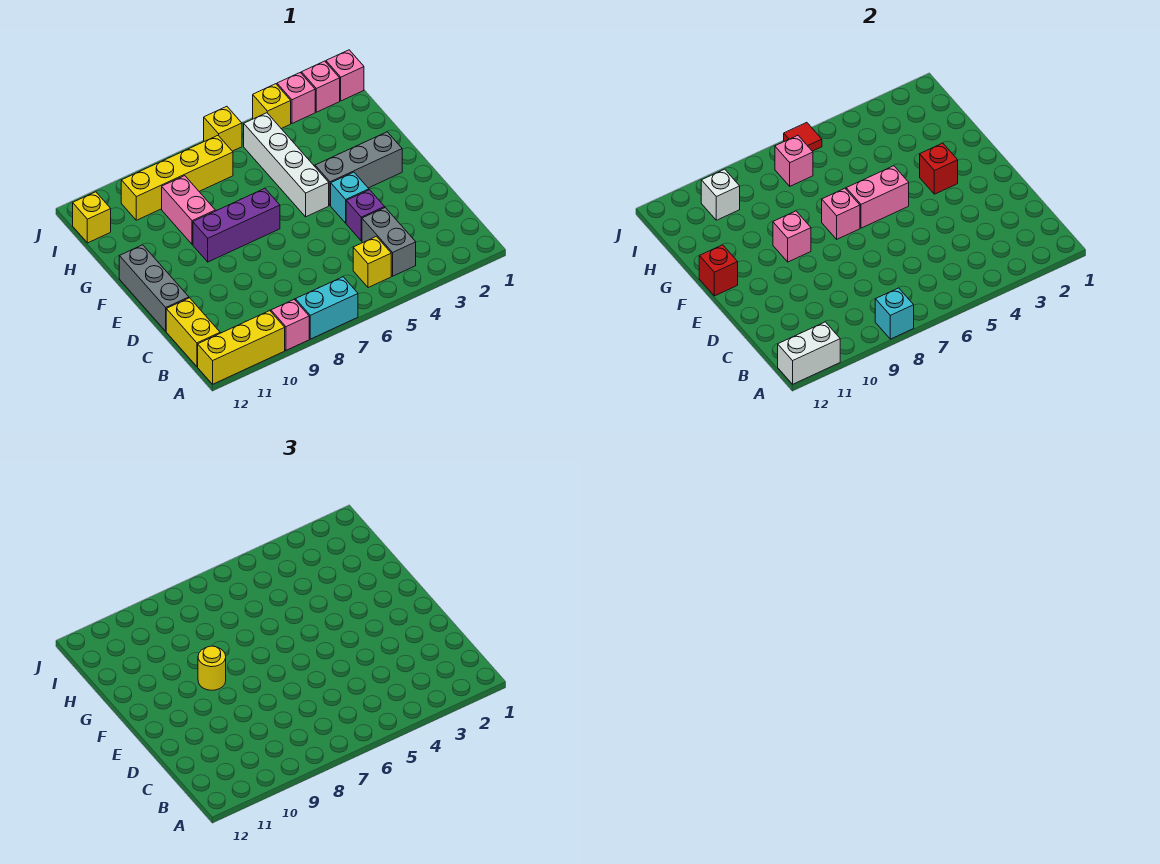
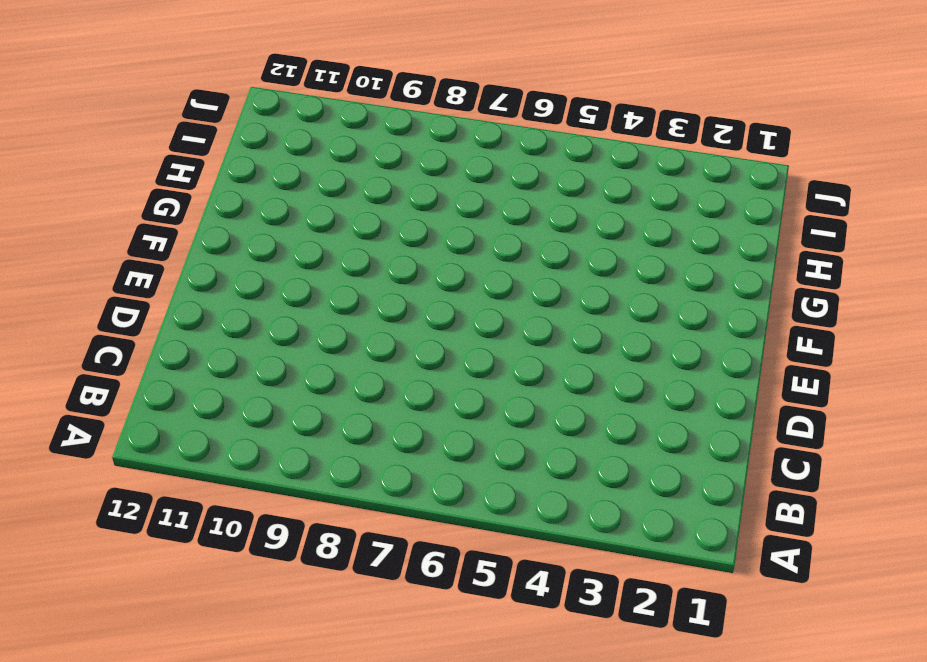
none -> cyan 1x2 brick [295,277,358,339]
none -> pink 1x1 brick [271,300,309,350]
none -> yellow 1x3 brick [198,311,285,384]
none -> grey 1x2 brick [362,208,416,276]

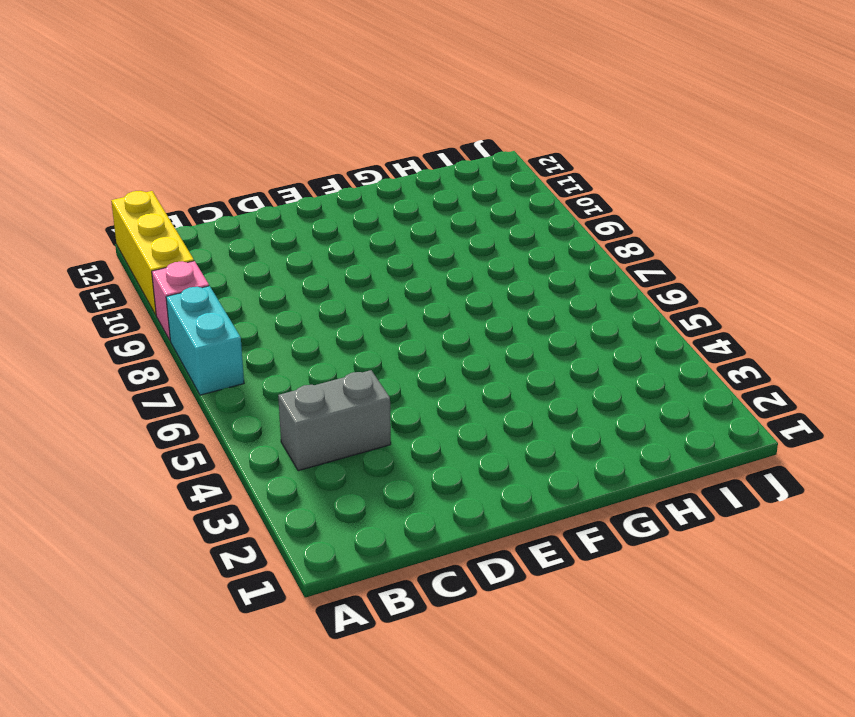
none -> yellow 1x1 brick [353,236,391,288]
none -> yellow 1x2 brick [166,298,220,367]
none -> purple 1x1 brick [346,190,385,241]
none -> grey 1x3 brick [119,245,189,331]

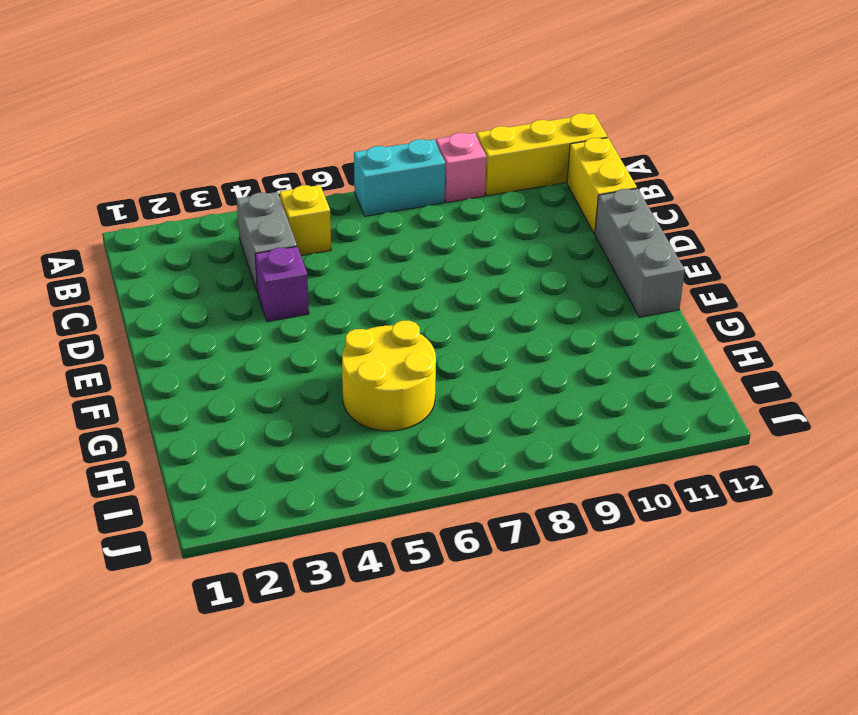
yellow 2x2 round brick [342,321,436,431] -> white 1x4 brick [244,113,329,217]
none -> cyan 1x1 brick [331,172,369,223]
none -> grey 1x3 brick [315,132,402,206]
none -> purple 1x3 brick [193,188,280,262]
none -> pink 1x2 brick [162,176,215,244]

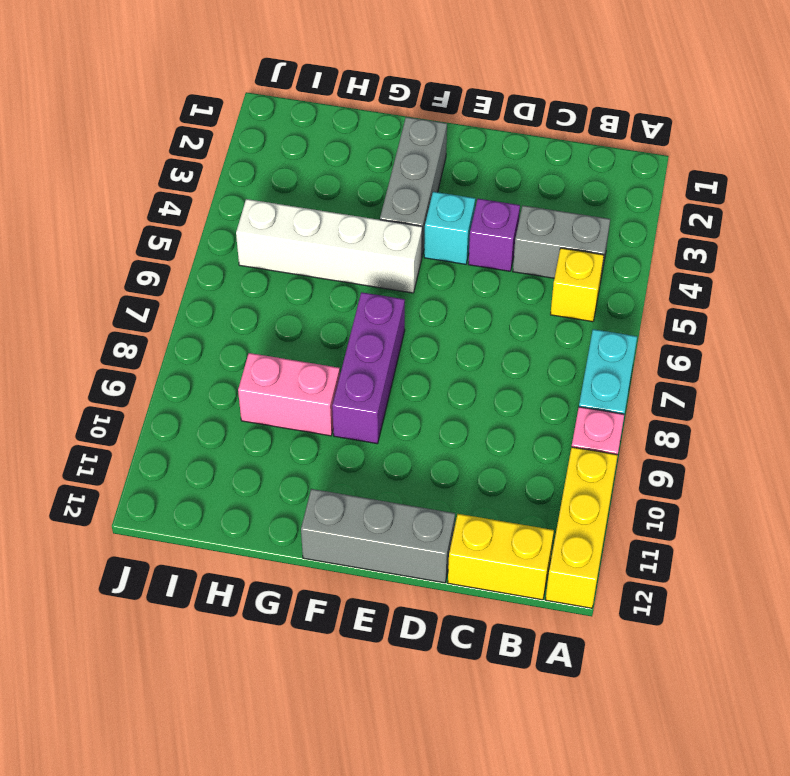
none -> yellow 1x4 brick [121,136,233,220]
none -> yellow 1x1 brick [73,192,111,243]
none -> pink 1x1 brick [326,50,364,101]
none -> pink 1x1 brick [301,61,340,112]

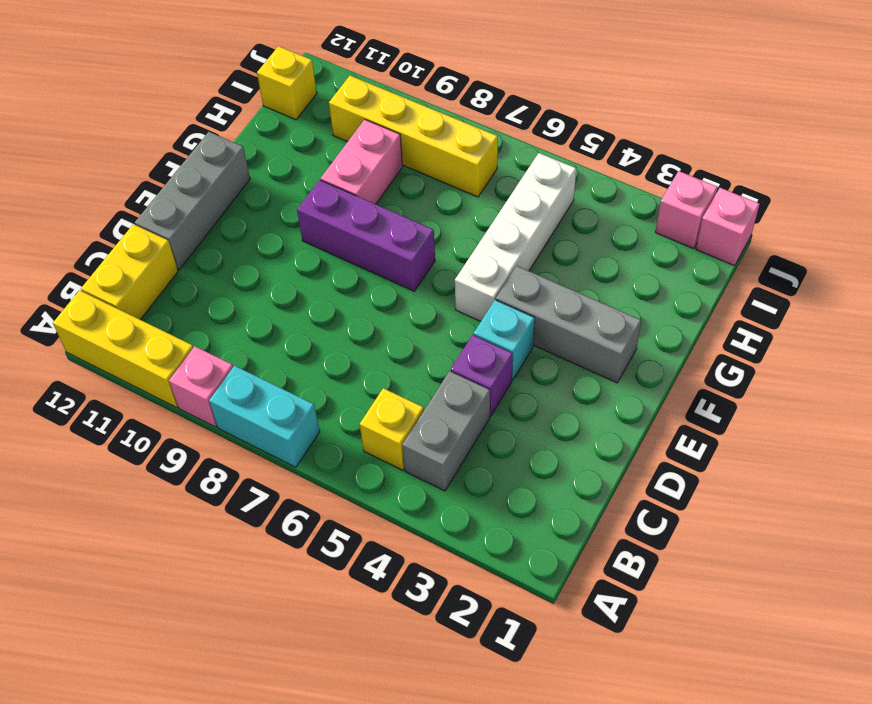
none -> pink 1x1 brick [277,73,315,123]
none -> yellow 1x1 brick [253,84,291,129]
none -> yellow 1x1 brick [204,106,242,151]
none -> cyan 1x1 brick [875,288,914,339]

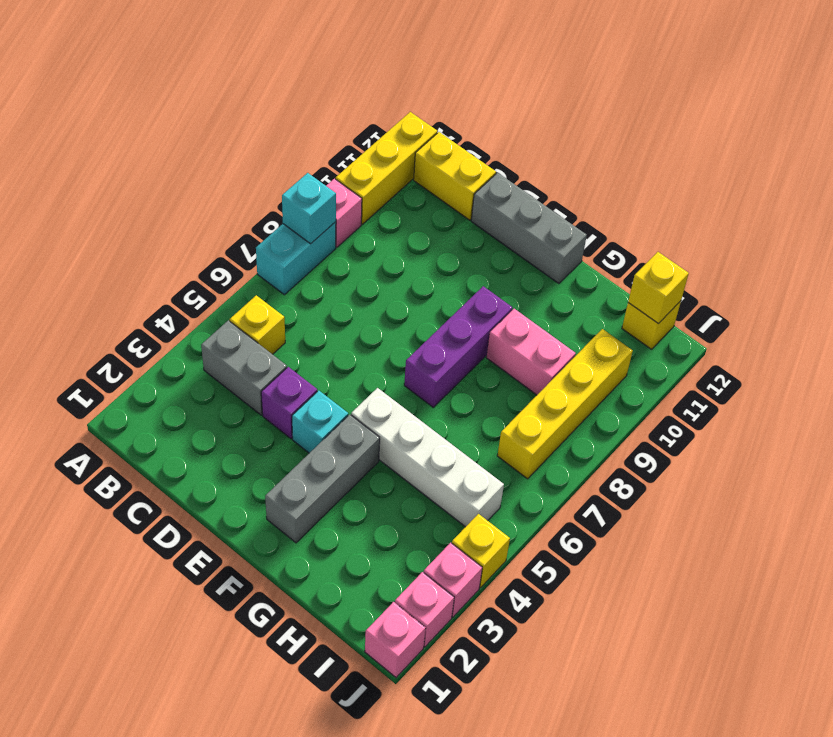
yellow 1x1 brick [628,252,689,324] -> yellow 1x1 brick moved to [204,106,242,151]
none -> white 1x2 brick [778,322,840,384]
none -> red 1x1 brick [920,143,958,194]
none -> pink 1x2 brick [846,166,909,228]
none -> pink 1x1 brick [822,188,860,239]

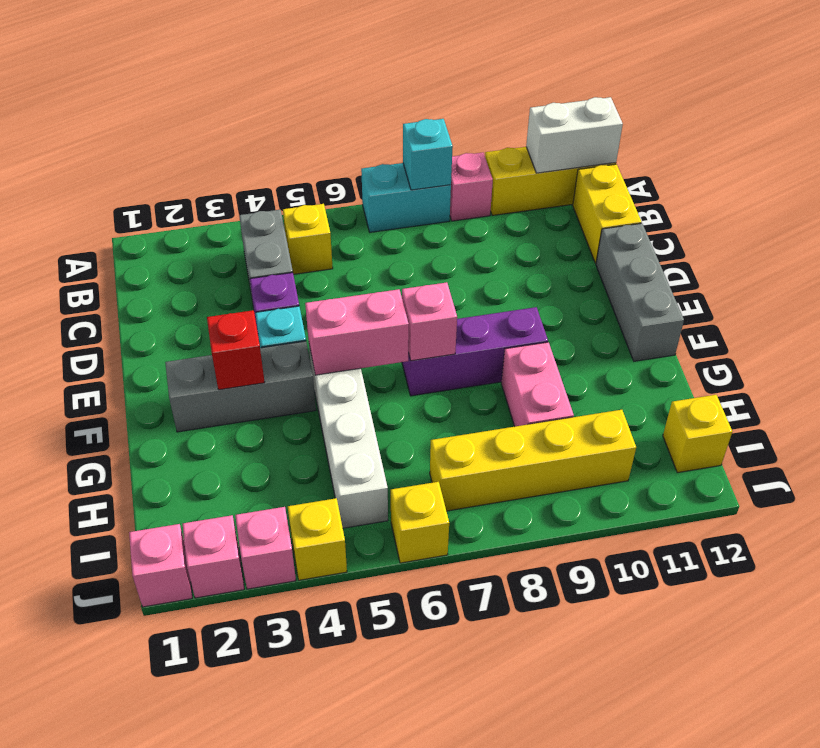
none -> pink 1x1 brick [773,211,811,262]
none -> red 1x1 brick [699,245,738,296]
none -> pink 1x1 brick [775,136,813,186]
none -> white 1x1 brick [701,169,740,220]

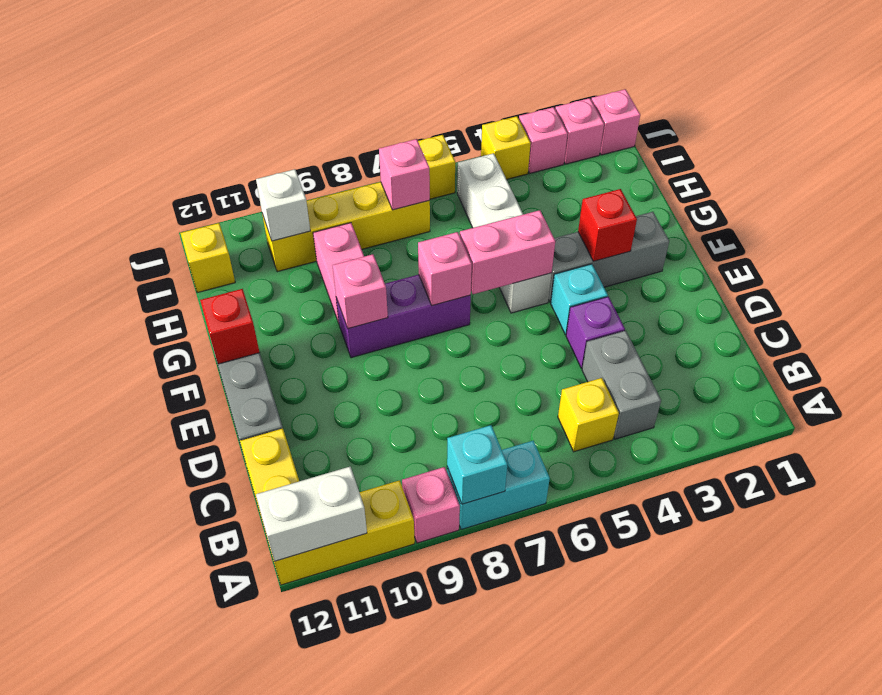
none -> red 1x1 tile [784,122,822,151]
none -> yellow 1x1 round brick [198,646,226,690]

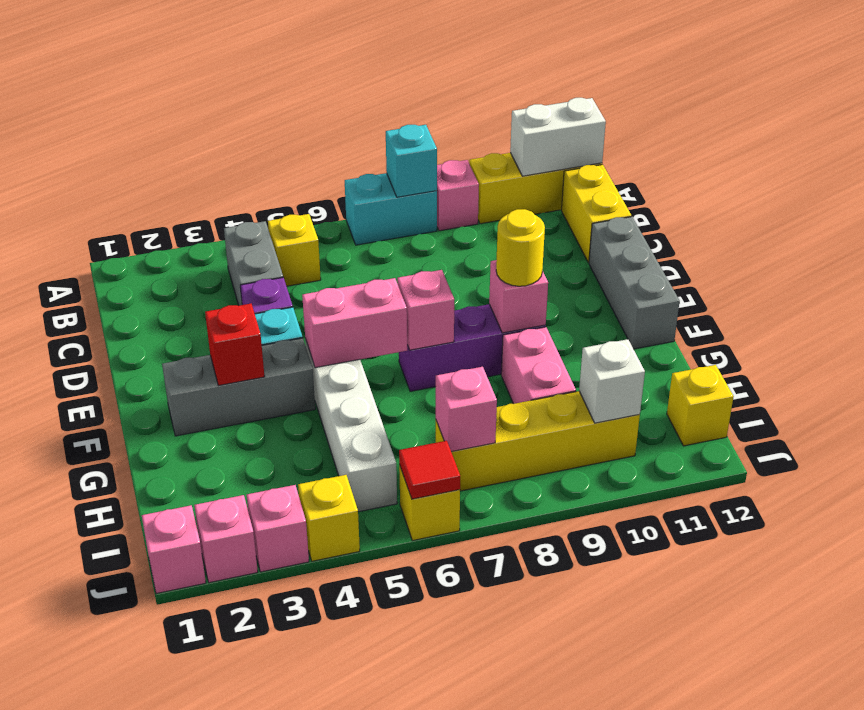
none -> red 1x1 brick [699,245,738,296]

